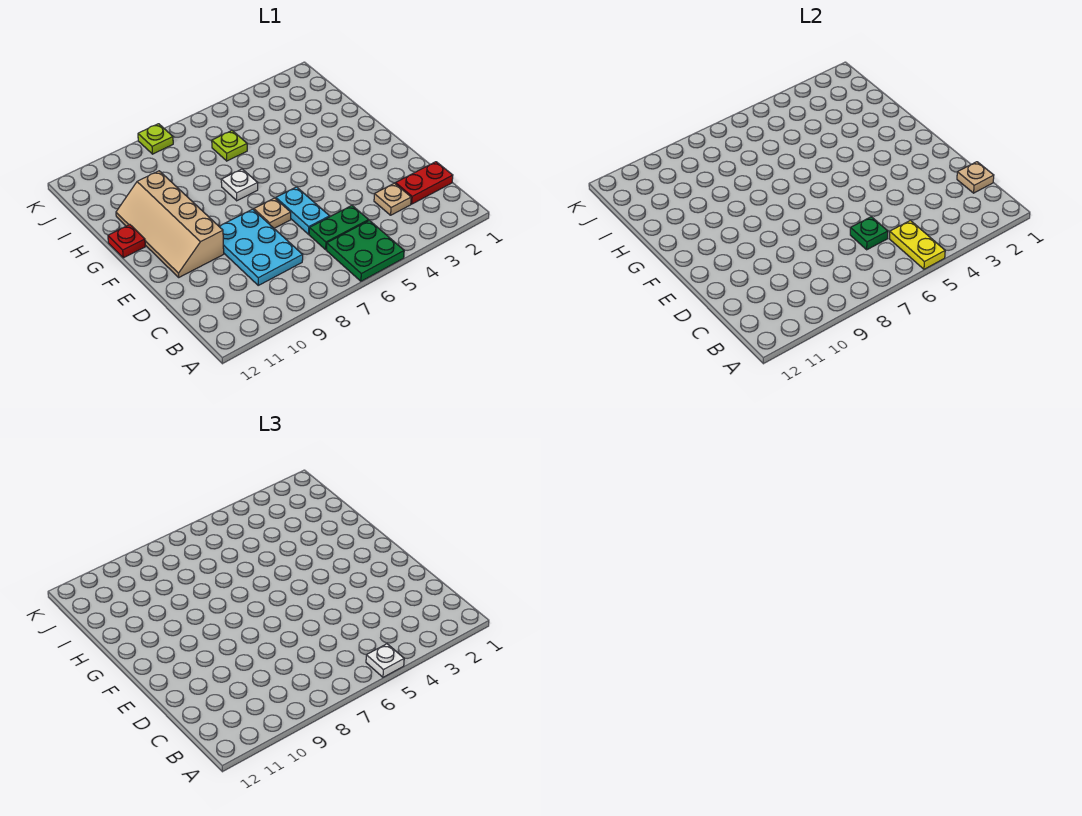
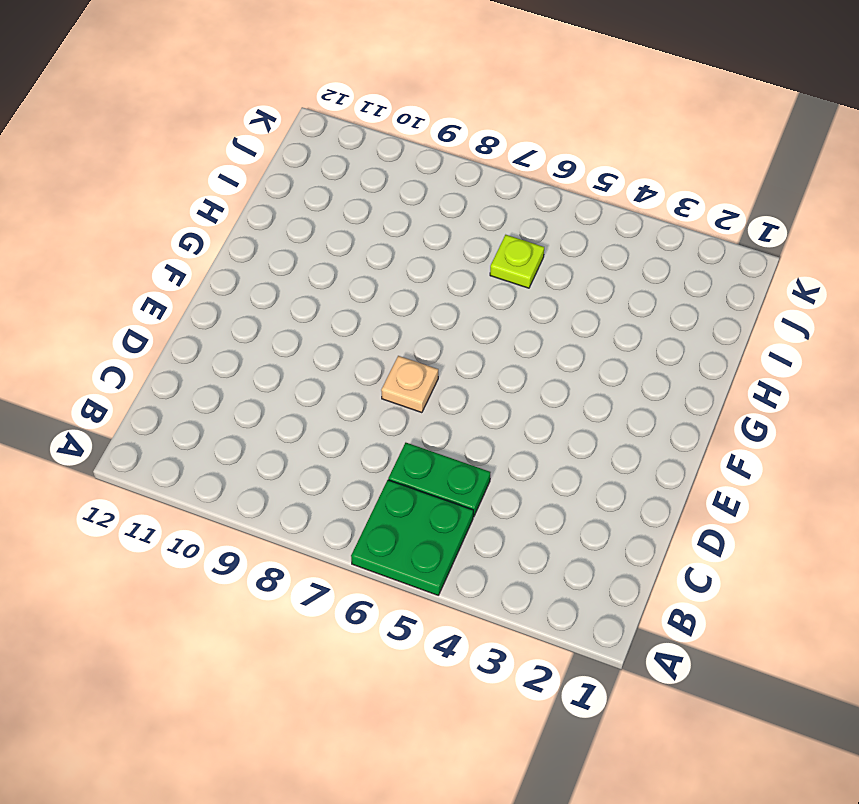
none -> red 1x2 plate [396,162,453,204]
none -> tan 1x1 plate [374,183,411,215]
none -> cyan 2x3 plate [219,209,303,285]

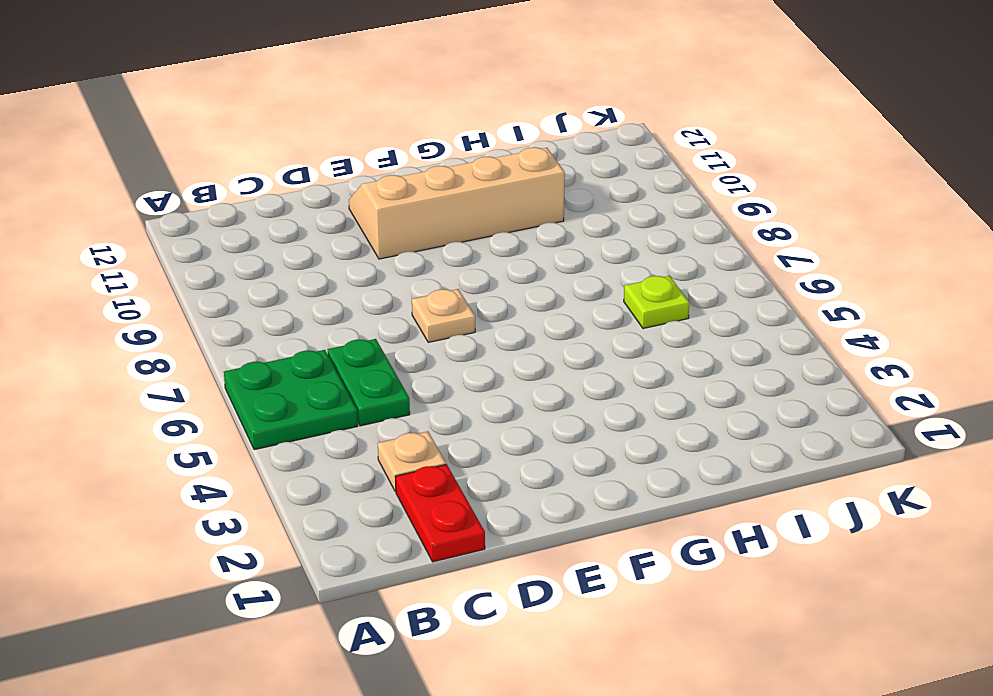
none -> cyan 2x3 plate [219,209,303,285]
none -> cyan 1x2 plate [276,187,330,234]
none -> white 1x1 plate [221,169,258,201]

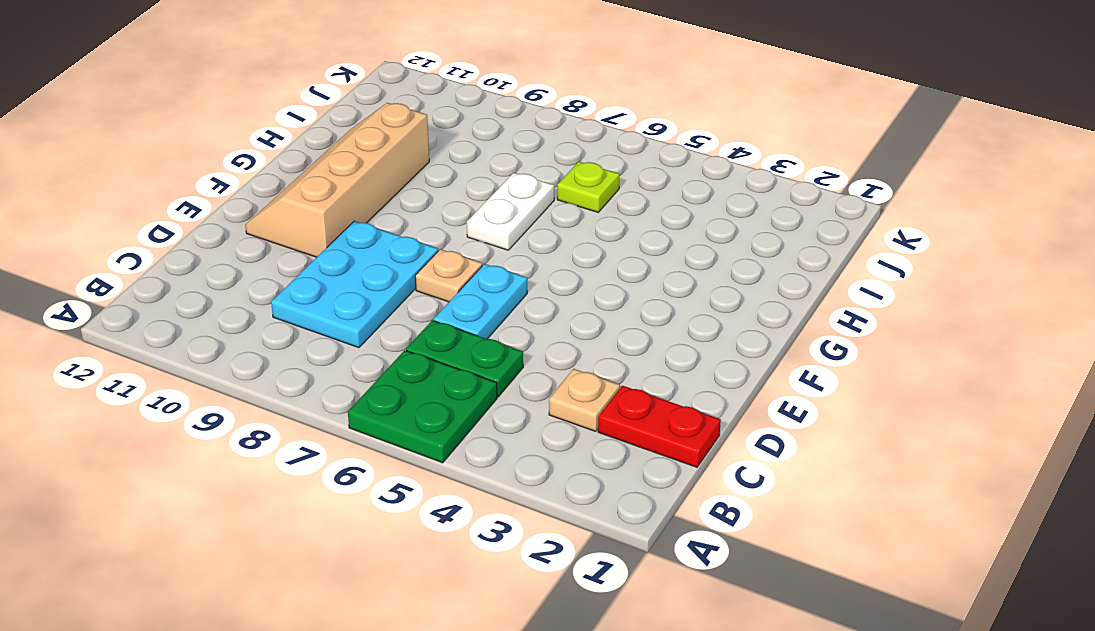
white 1x2 plate [467,173,554,250] -> white 1x1 plate [221,169,258,201]
none -> red 1x1 plate [108,225,145,258]
none -> lime 1x1 plate [138,124,173,154]
none -> yellow 1x2 plate [889,220,945,269]

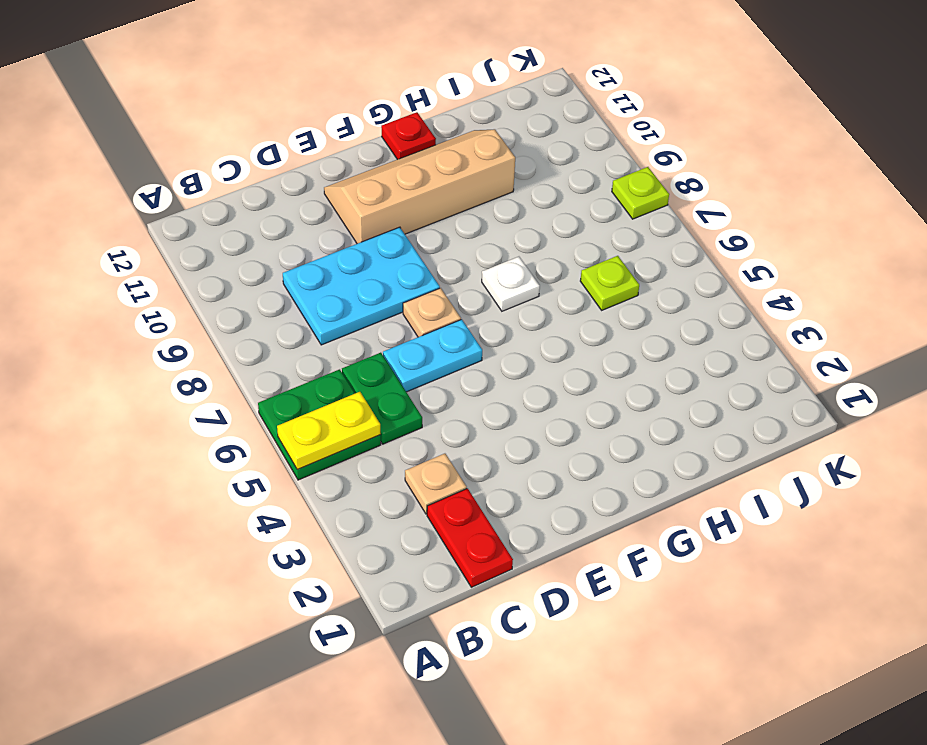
none -> tan 1x1 plate [957,162,994,193]
none -> green 1x1 plate [850,217,888,250]
none -> white 1x1 plate [366,644,404,677]

